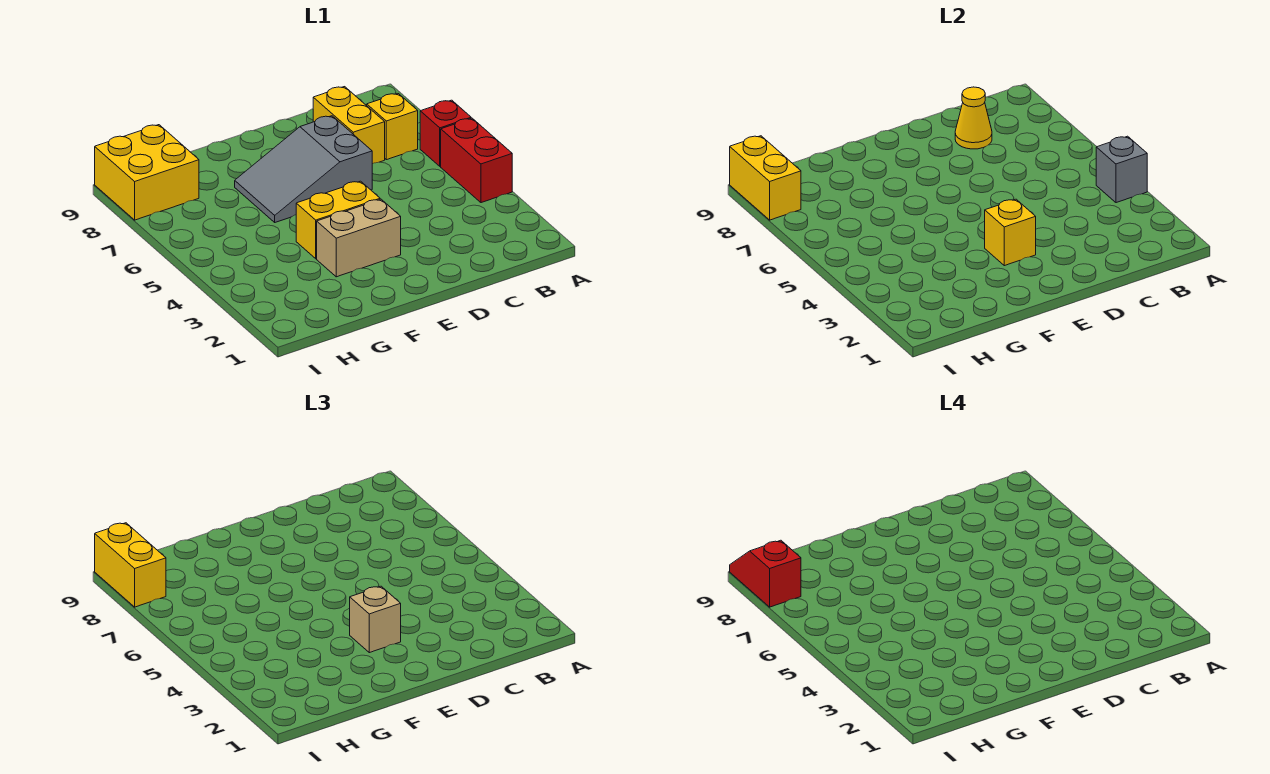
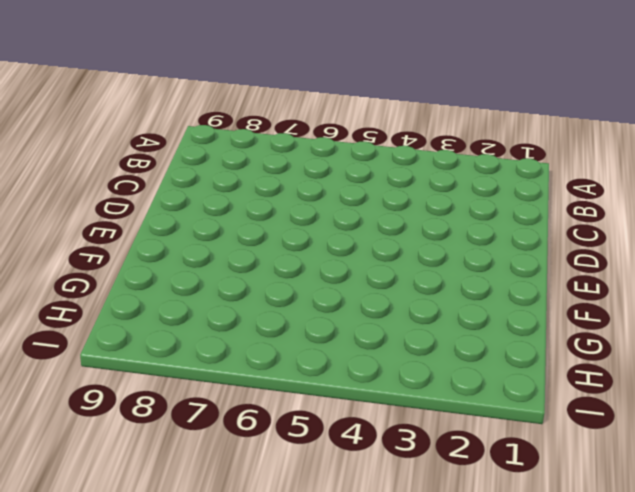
none -> red 1x2 brick [441,118,512,203]
none -> red 1x1 brick [420,100,471,166]
none -> yellow 1x1 brick [367,94,418,160]

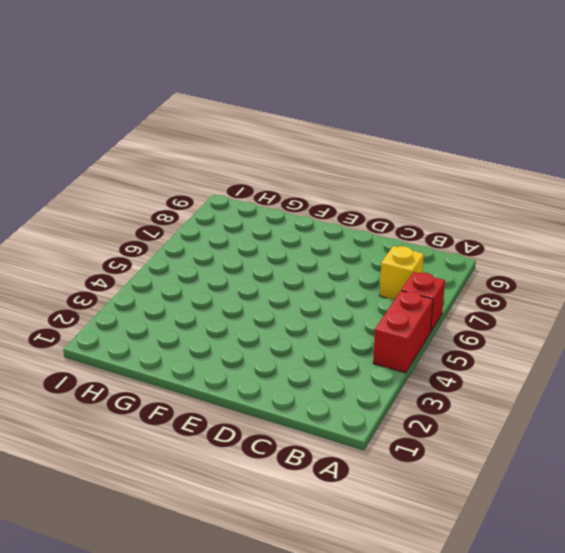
none -> yellow 1x2 brick [313,87,385,164]
none -> grey 2x3 slope [235,116,372,222]
none -> tan 1x2 brick [317,199,401,277]

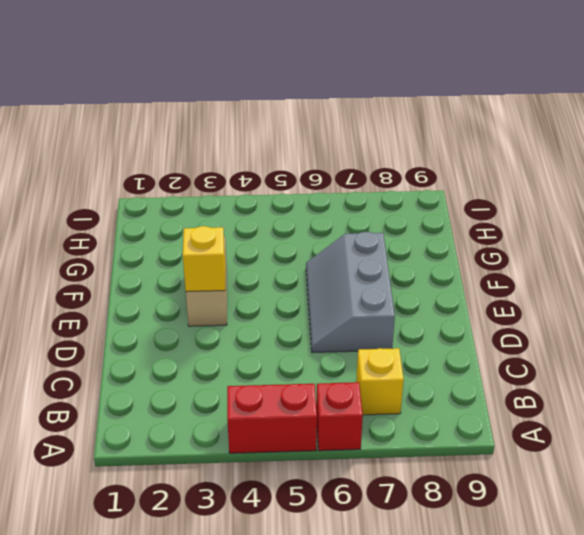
grey 2x3 slope [306,232,395,353] -> grey 2x3 slope turned to [235,116,372,222]
none -> yellow 1x2 brick [313,87,385,164]
none -> yellow 1x2 brick [296,181,380,259]
none -> yellow 2x2 brick [95,125,199,220]

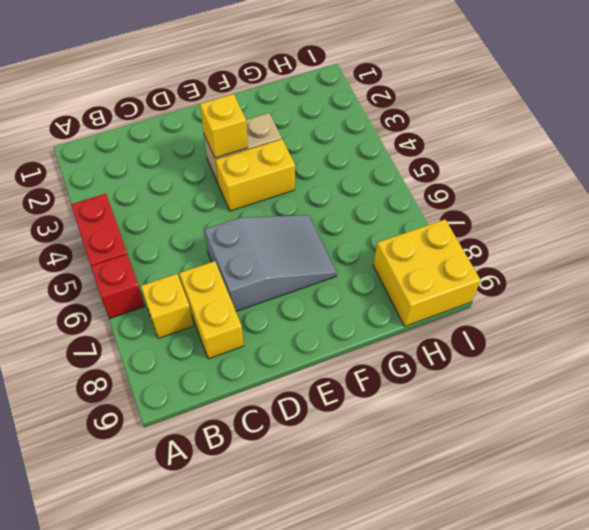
none -> grey 1x1 brick [1096,136,1147,203]
none -> yellow 1x1 cone [955,87,992,149]
none -> yellow 1x2 brick [730,136,801,220]

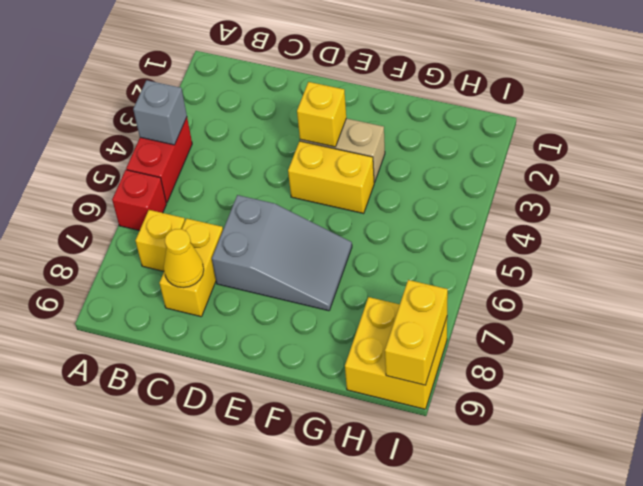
none -> tan 1x1 brick [350,586,401,653]
none -> yellow 1x2 brick [95,523,166,607]
none -> red 1x2 slope [730,540,801,607]

